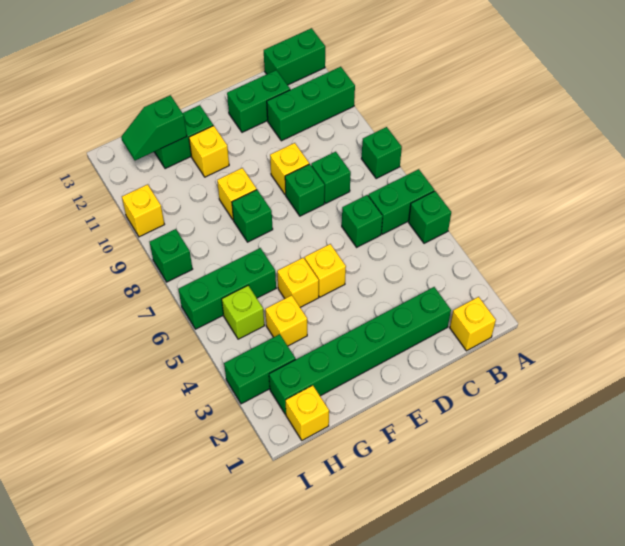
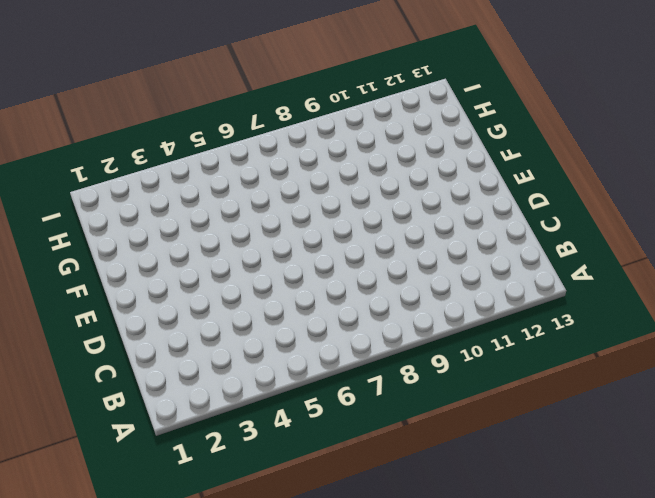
none -> green 1x1 brick [409,191,451,243]
none -> green 1x2 brick [368,169,434,234]
none -> green 1x1 brick [362,127,402,179]

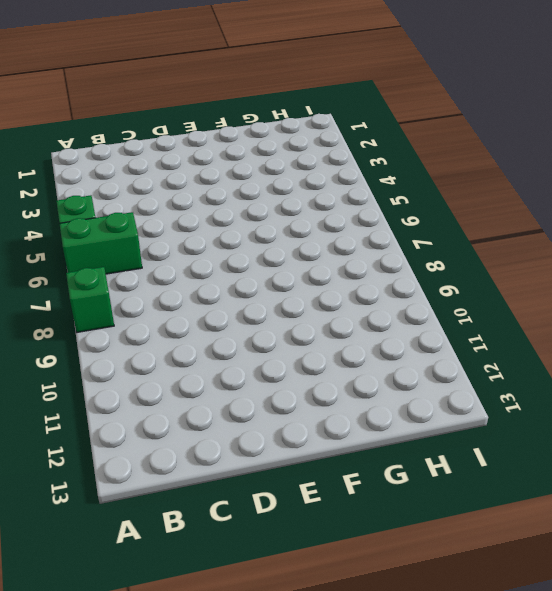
none -> green 1x3 brick [267,67,355,141]
none -> green 1x2 brick [264,28,325,85]
none -> yellow 1x1 brick [450,297,496,351]

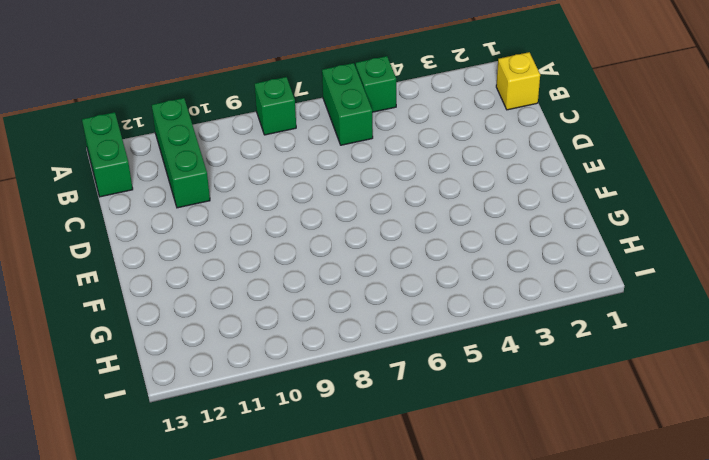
none -> green 1x6 brick [269,287,451,414]
none -> green 1x1 brick [342,195,383,247]
none -> green 1x1 brick [311,152,351,203]

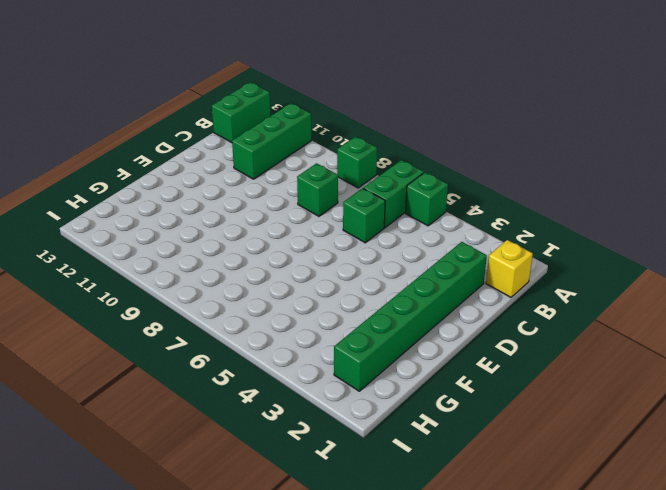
none -> green 1x2 brick [227,70,290,132]
none -> green 1x1 brick [285,164,325,216]
none -> yellow 1x1 brick [270,143,309,195]

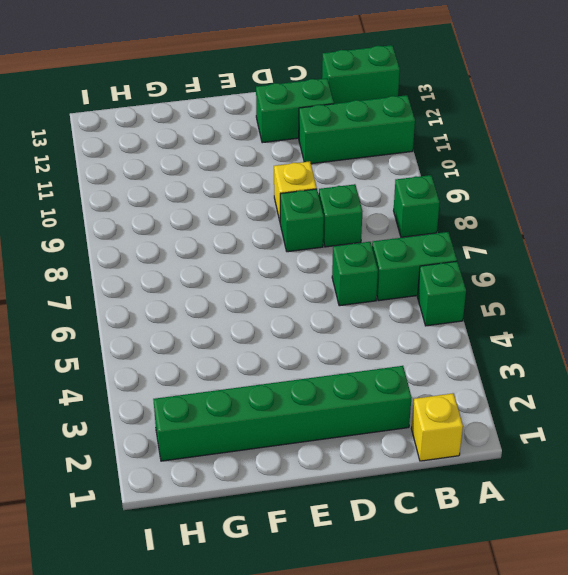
none -> yellow 1x1 brick [305,244,346,297]
none -> yellow 1x1 brick [277,258,319,307]
none -> green 1x1 brick [232,190,273,242]

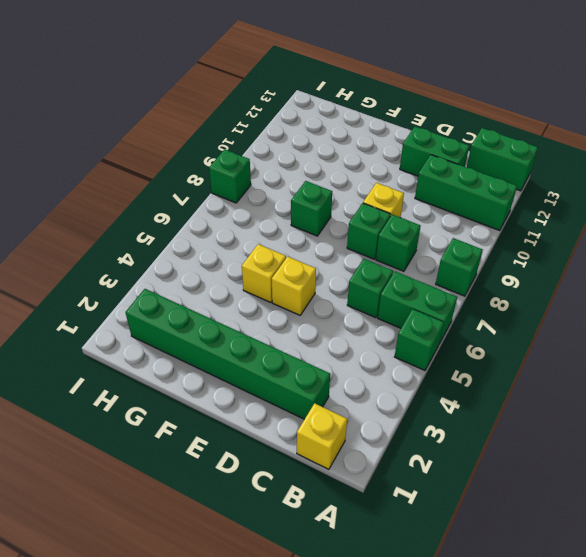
none -> yellow 1x1 brick [217,168,257,220]
none -> yellow 1x1 brick [189,126,229,177]
none -> green 1x2 brick [155,105,213,169]

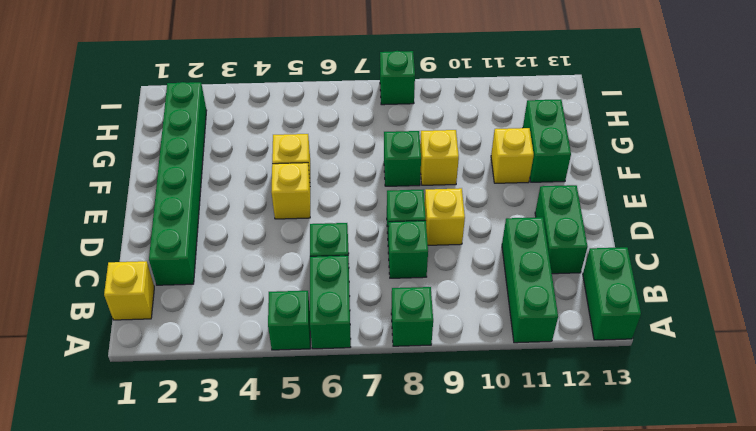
none -> yellow 1x1 brick [265,295,307,346]
none -> green 1x3 brick [178,248,276,329]
none -> yellow 1x1 brick [285,385,329,440]

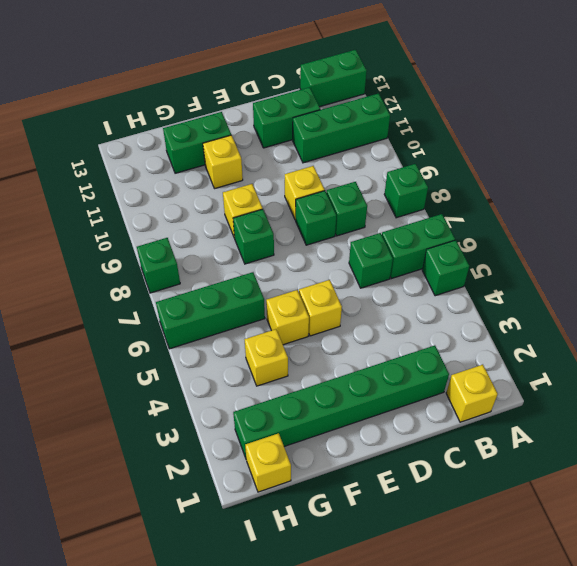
none -> green 1x2 brick [224,334,296,404]
none -> lime 1x1 brick [222,286,264,339]
none -> yellow 1x1 brick [122,184,164,237]

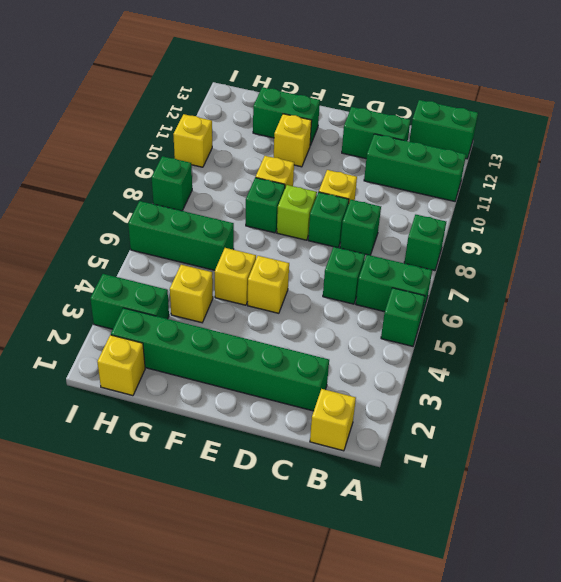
lime 1x1 brick [277,185,317,240] -> lime 1x1 brick moved to [222,286,264,339]
none -> green 1x2 slope [121,95,187,160]

